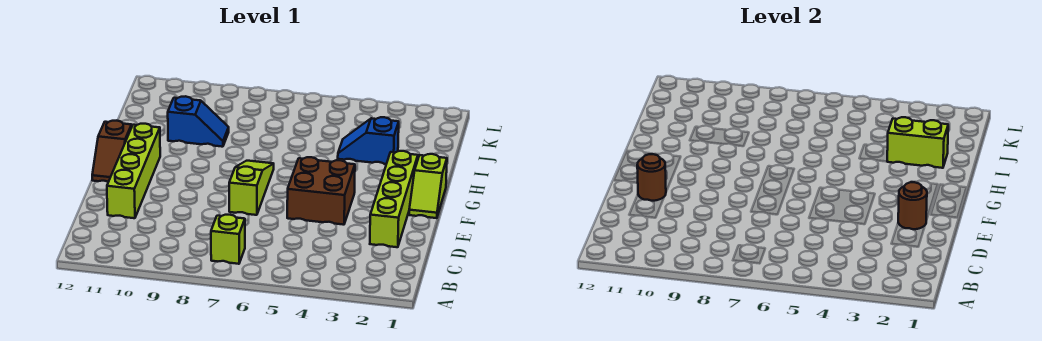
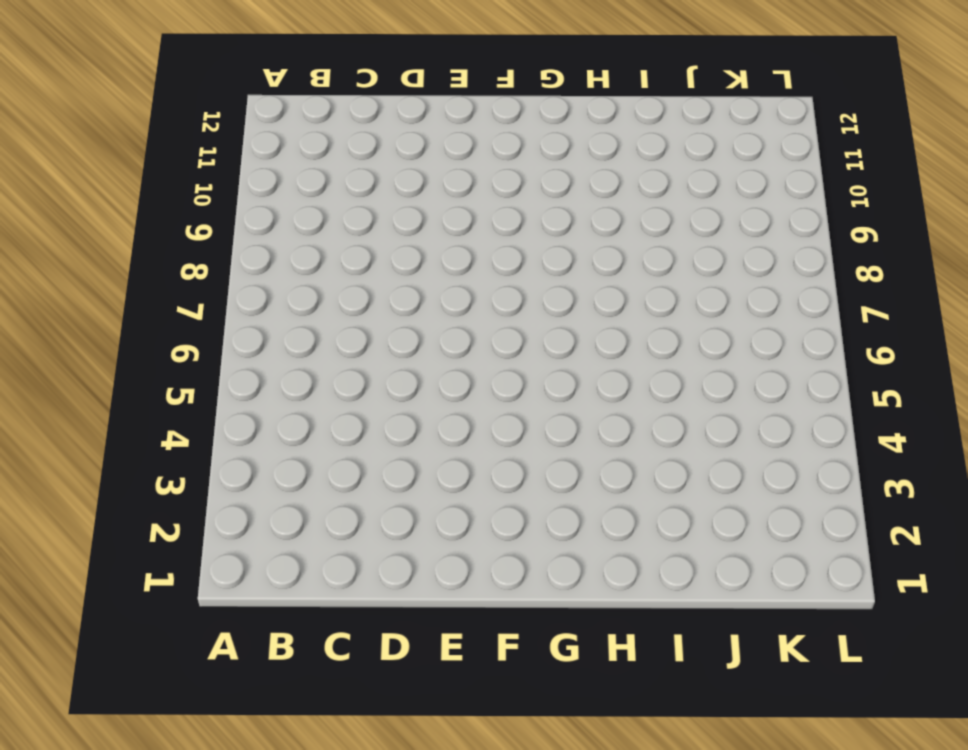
none -> lime 1x1 brick [211,215,245,264]
none -> lime 1x4 brick [370,151,418,247]
none -> lime 1x4 brick [107,124,160,218]

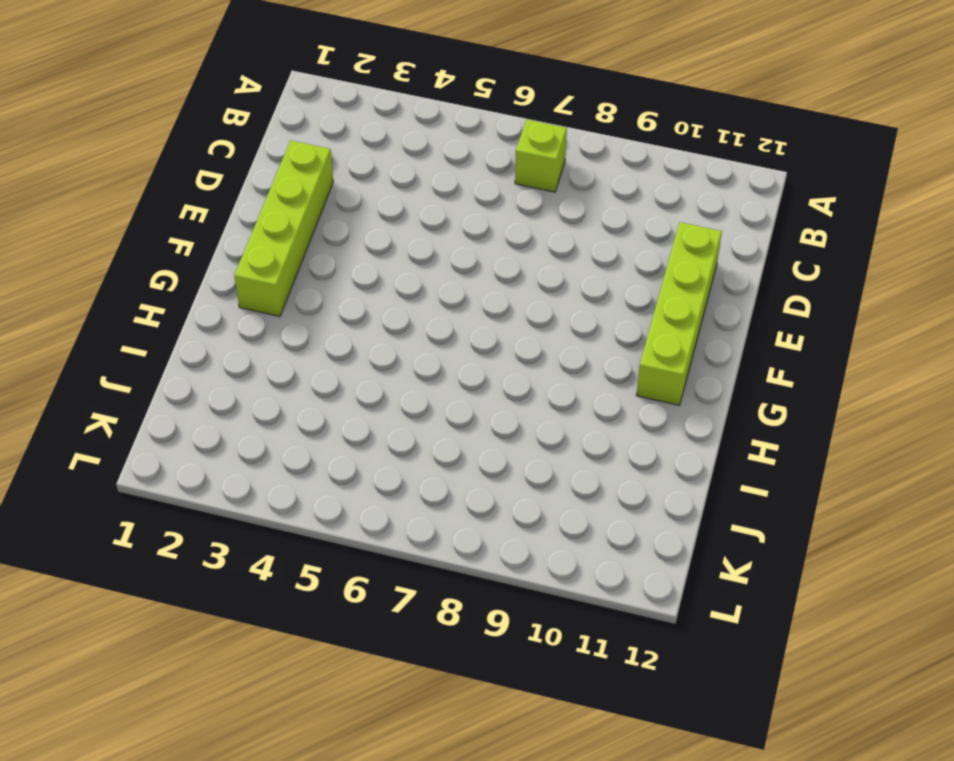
none -> brown 2x2 brick [287,157,355,225]
none -> lime 1x3 slope [229,161,274,215]
none -> lime 1x2 slope [409,154,447,218]

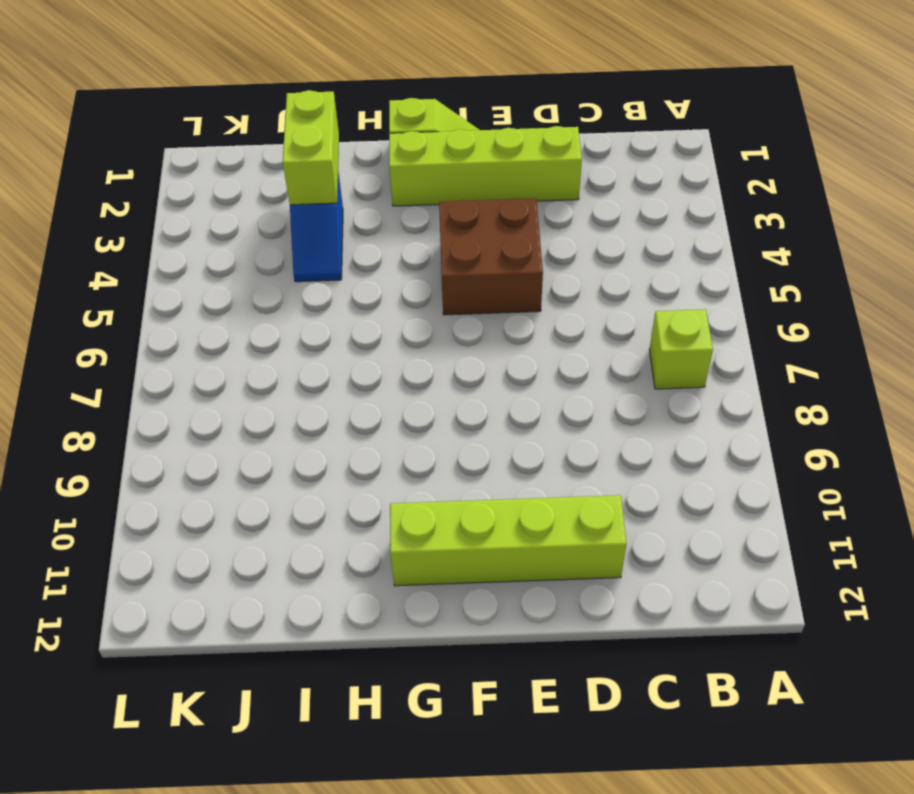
none -> lime 1x3 slope [229,161,274,215]
none -> brown 1x2 slope [92,121,132,182]
none -> blue 1x2 slope [168,96,229,147]

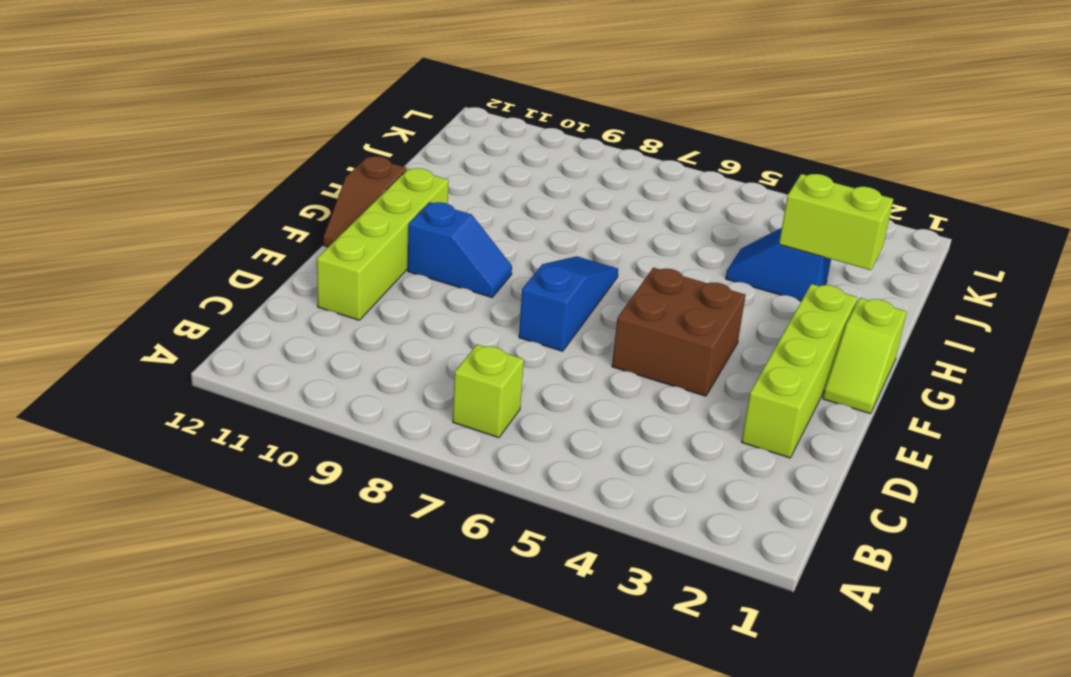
blue 1x3 slope [519,256,618,351] -> lime 1x3 slope [229,161,274,215]
blue 1x2 slope [408,202,512,297] -> blue 1x2 slope moved to [168,96,229,147]
none -> brown 1x1 round brick [898,182,927,229]
none -> brown 1x1 round brick [637,154,666,201]

